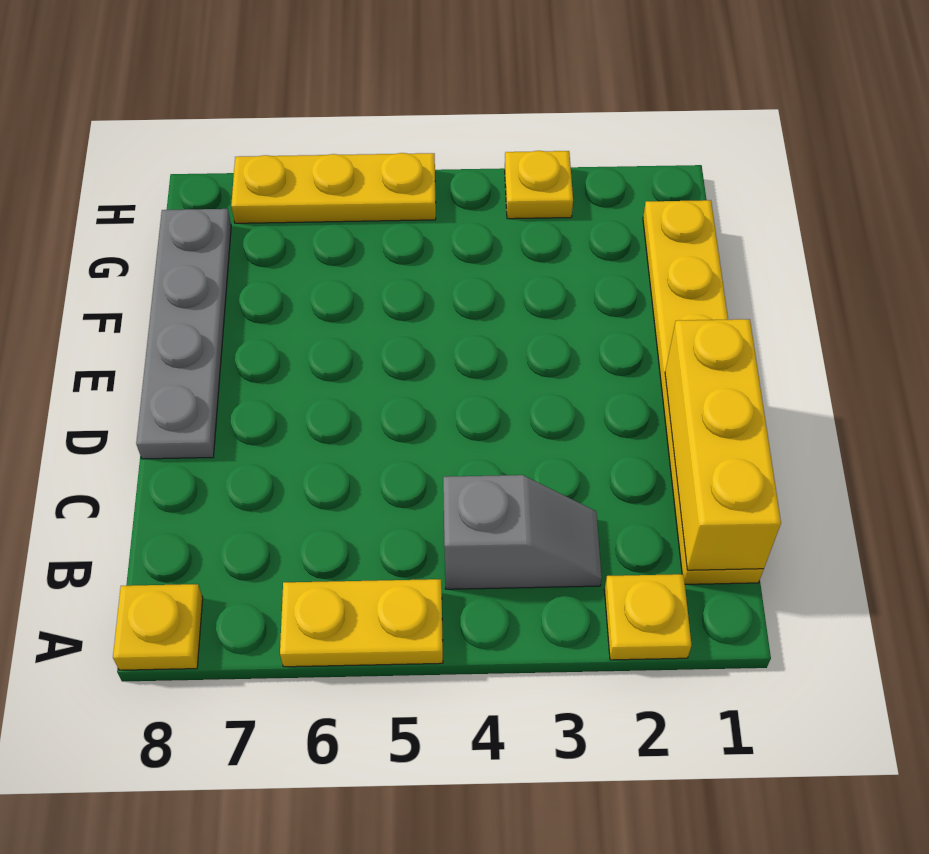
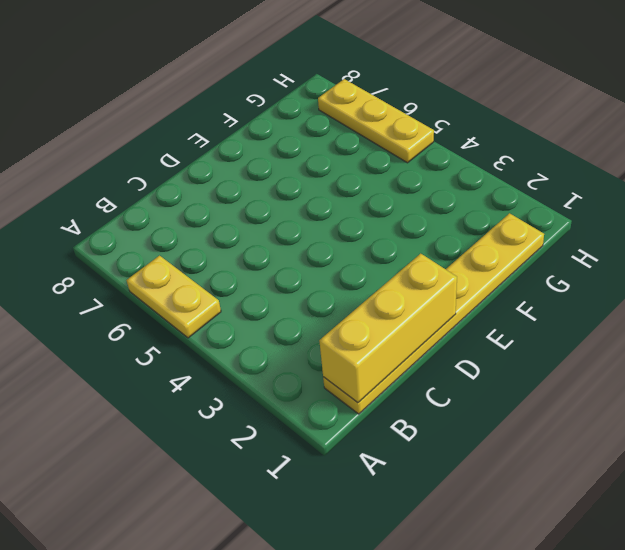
none -> yellow 1x1 plate [604,574,691,660]
none -> yellow 1x1 plate [113,584,203,670]

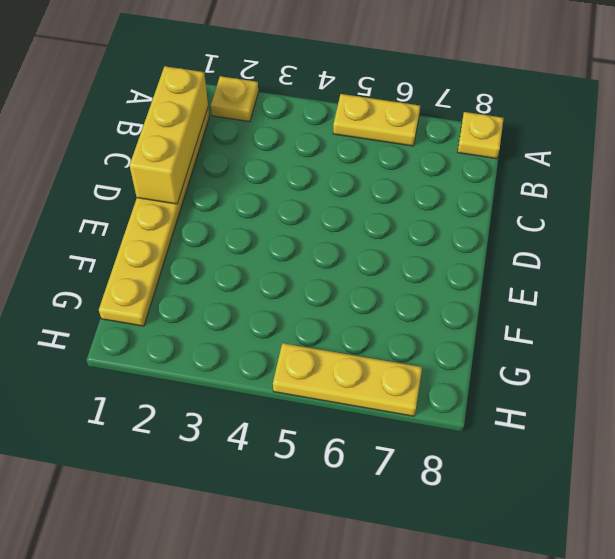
none -> grey 1x2 slope [443,475,602,589]
none -> grey 1x4 plate [136,209,231,459]

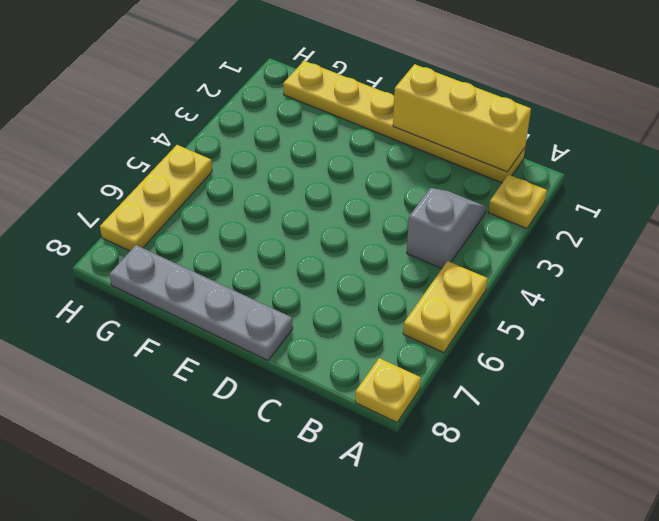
none -> yellow 1x1 plate [505,151,573,219]

